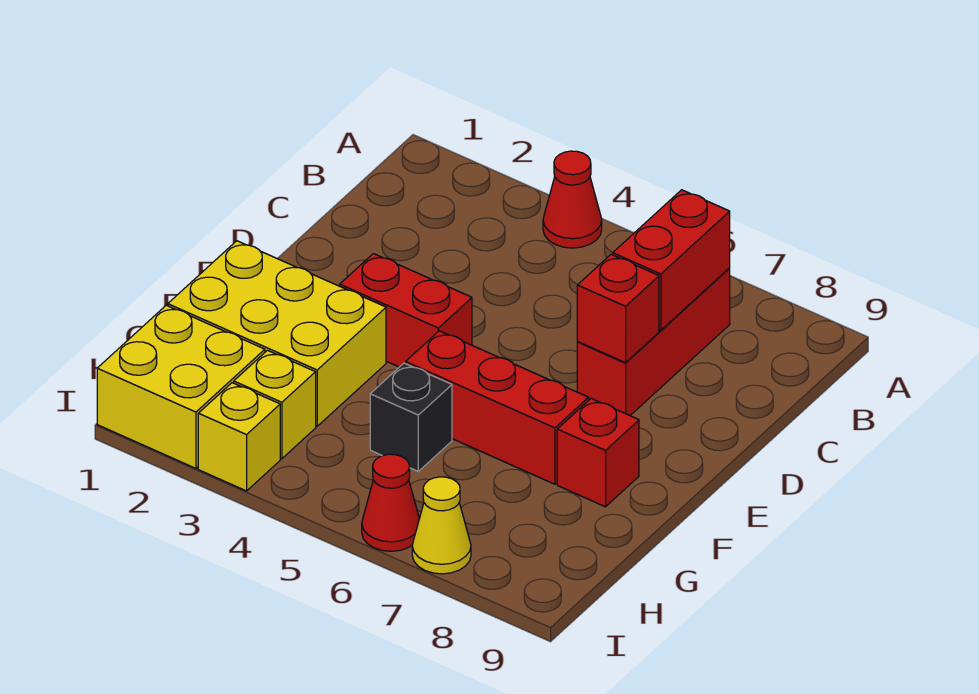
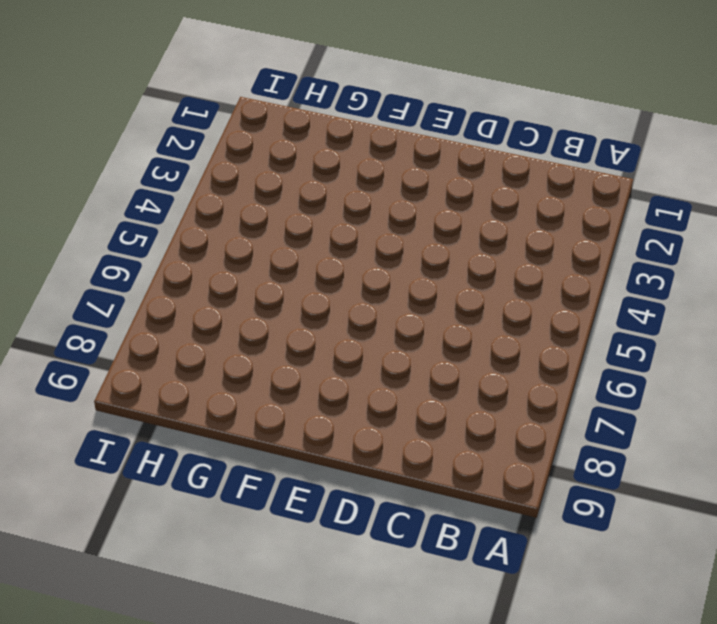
none -> red 1x1 cone [543,151,602,248]
none -> red 1x3 brick [577,268,730,415]
none -> red 1x2 brick [340,254,472,367]

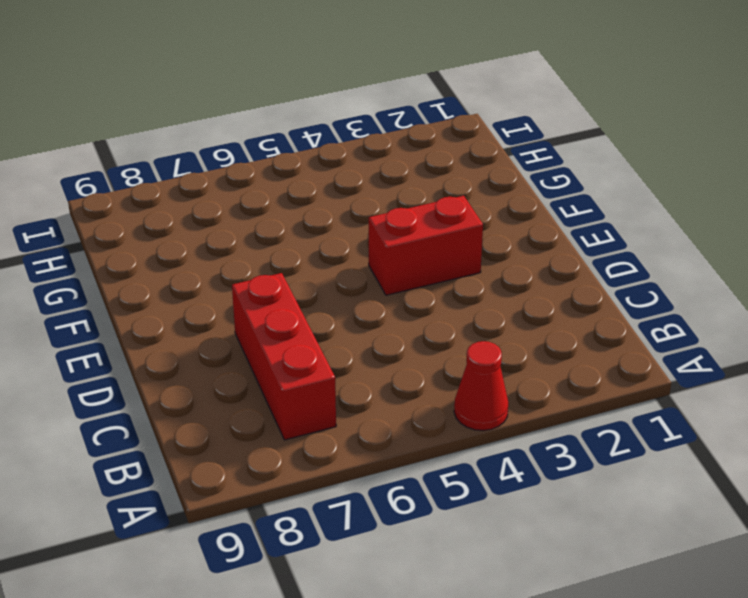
none -> yellow 2x3 brick [168,241,386,426]
none -> red 1x3 brick [406,331,589,484]
none -> red 1x1 brick [557,399,639,507]

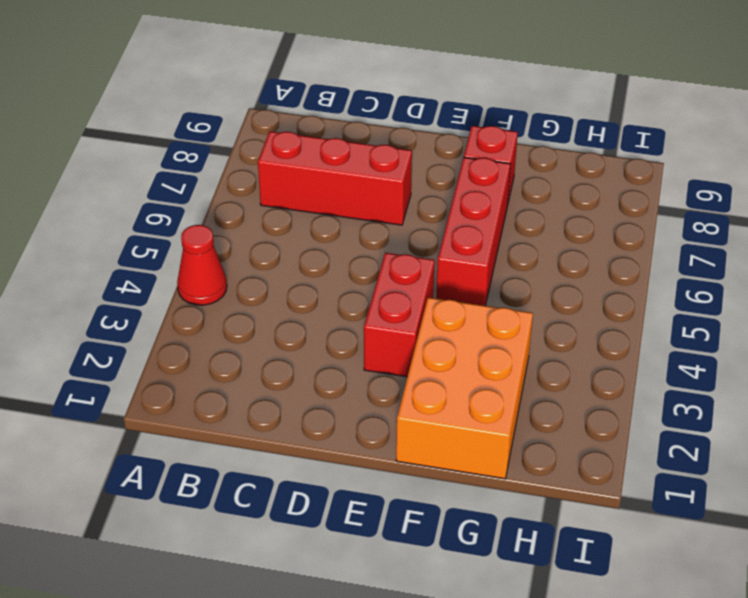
orange 2x3 brick [396,298,533,479] -> yellow 2x3 brick [168,241,386,426]
none -> black 1x1 brick [370,363,452,471]
none -> yellow 2x2 brick [97,305,265,468]
none -> yellow 1x1 brick [234,350,316,459]

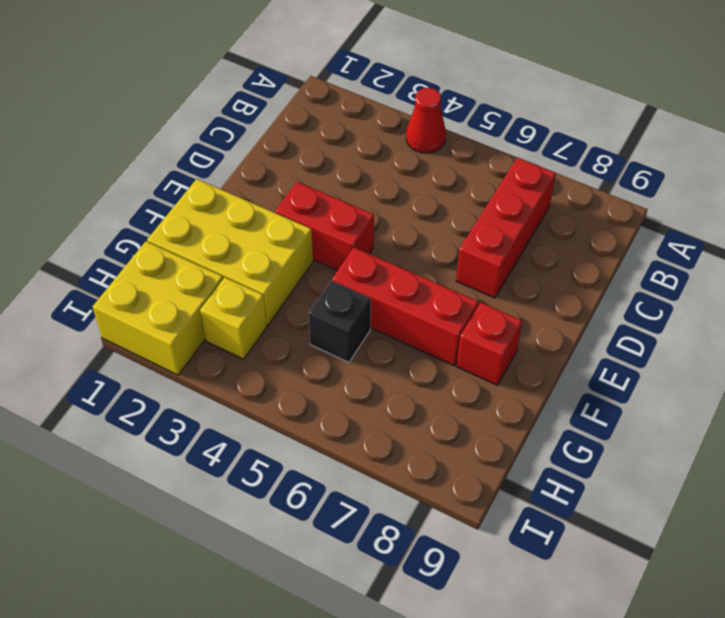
none -> yellow 1x1 brick [198,383,280,491]
none -> red 1x1 cone [362,454,419,551]
none -> yellow 1x1 cone [412,477,471,574]

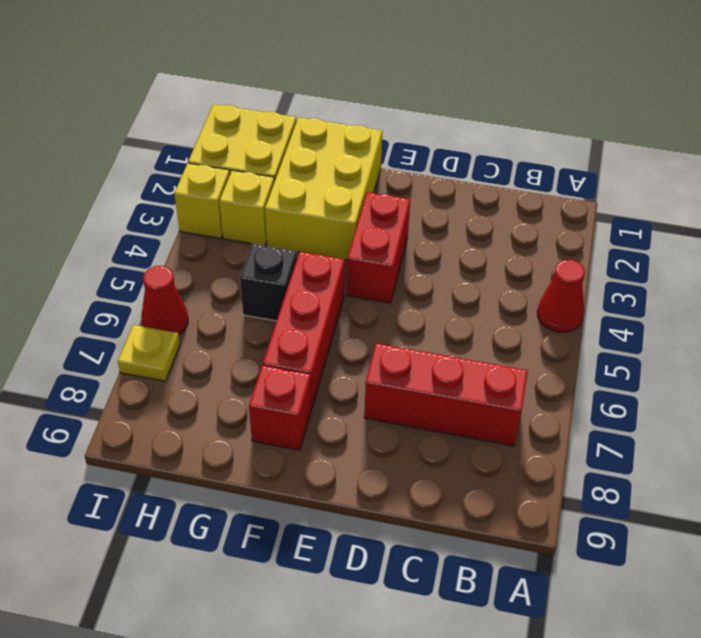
yellow 1x1 plate [118,325,180,381] -> yellow 1x1 cone [412,477,471,574]
none -> red 1x2 brick [613,190,730,330]
none -> red 1x1 brick [577,254,659,363]

